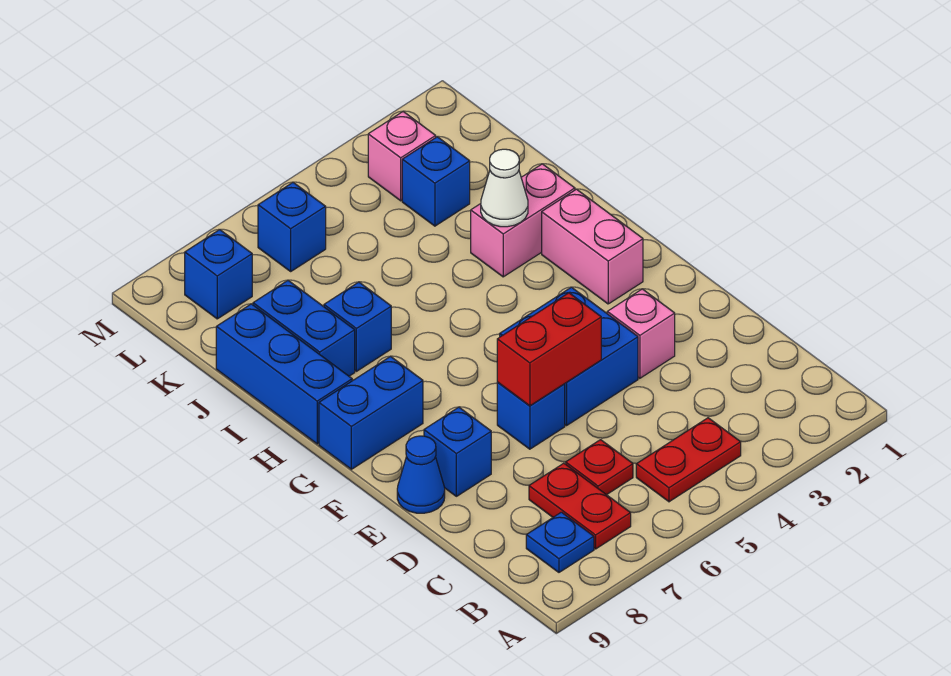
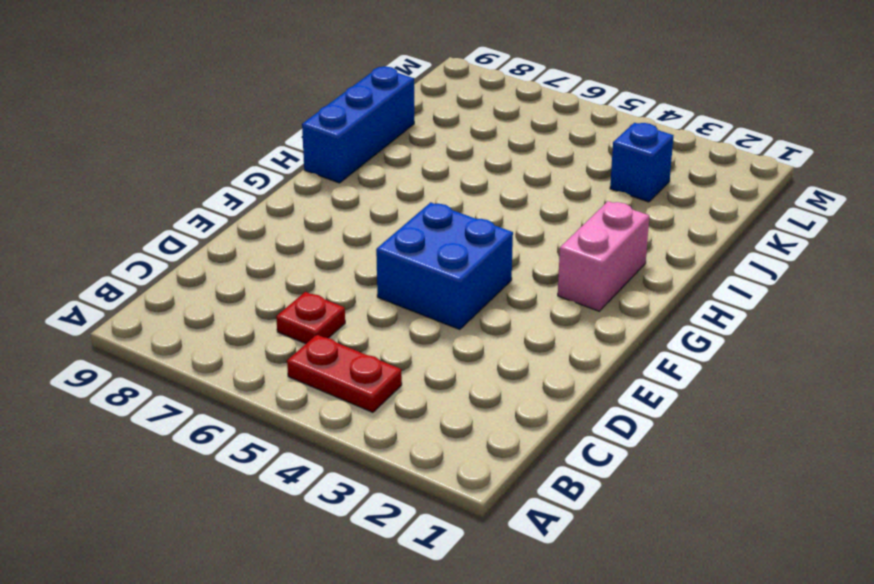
none -> red 1x2 plate [529,463,631,549]
none -> blue 1x1 plate [526,512,594,572]
none -> pink 1x1 brick [607,289,675,378]

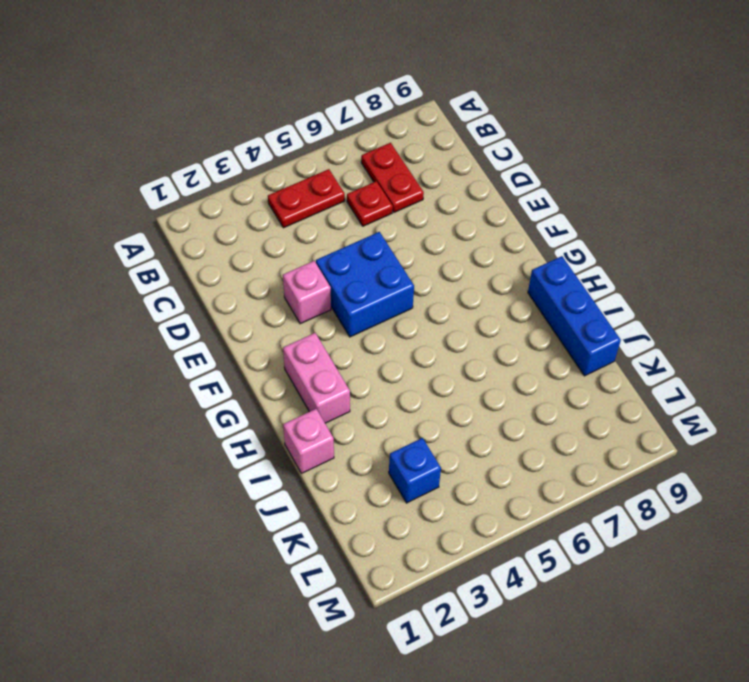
pink 1x1 brick [283,409,334,474] -> pink 1x1 brick moved to [368,112,436,201]
none -> blue 1x1 plate [526,512,594,572]
none -> blue 1x1 brick [497,383,565,449]
none -> blue 1x1 brick [424,407,491,496]

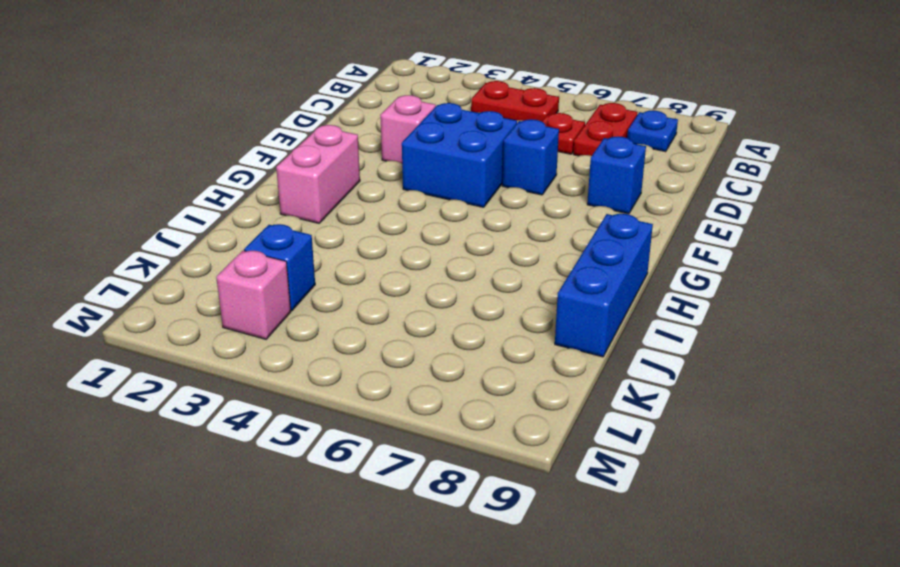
none -> blue 1x1 cone [397,436,445,513]
none -> blue 1x2 brick [319,356,423,469]
none -> pink 1x2 brick [471,164,575,277]

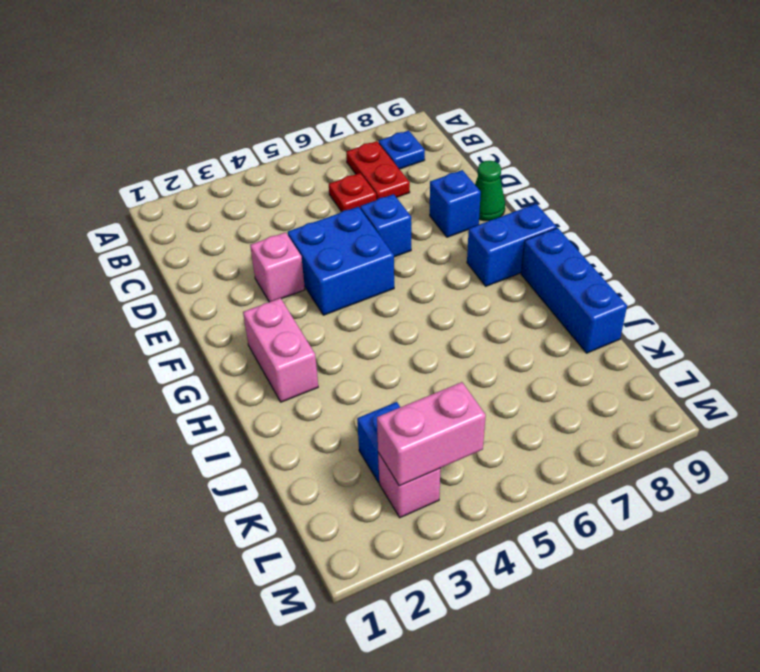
green 1x1 cone [475,161,505,221] -> blue 1x1 cone [397,436,445,513]
pink 1x2 brick [377,382,486,486] -> pink 1x2 brick moved to [471,164,575,277]
none -> red 1x2 plate [636,418,741,502]
none -> blue 1x1 brick [324,282,391,371]
none -> blue 1x2 brick [253,281,355,376]

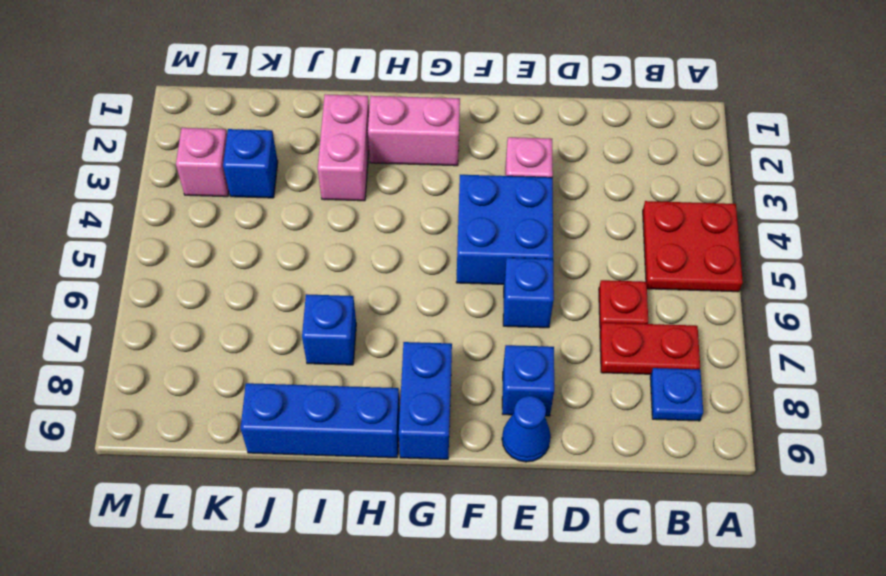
red 2x2 plate [643,201,743,292] -> red 1x2 plate [636,418,741,502]
none -> blue 1x2 brick [253,281,355,376]
none -> blue 1x1 brick [258,183,326,271]
none -> blue 1x1 brick [185,230,252,319]

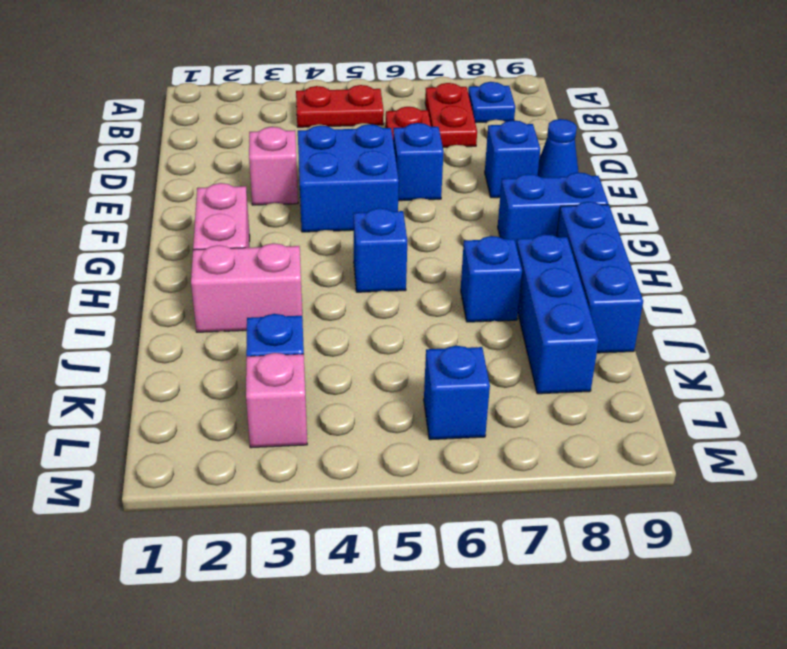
blue 1x1 brick [354,208,407,292] -> blue 1x1 brick moved to [185,230,252,319]
blue 1x3 brick [516,234,599,394] -> blue 1x2 brick [253,281,355,376]
none -> red 1x2 brick [497,293,601,406]
none -> white 1x1 cone [481,149,528,227]

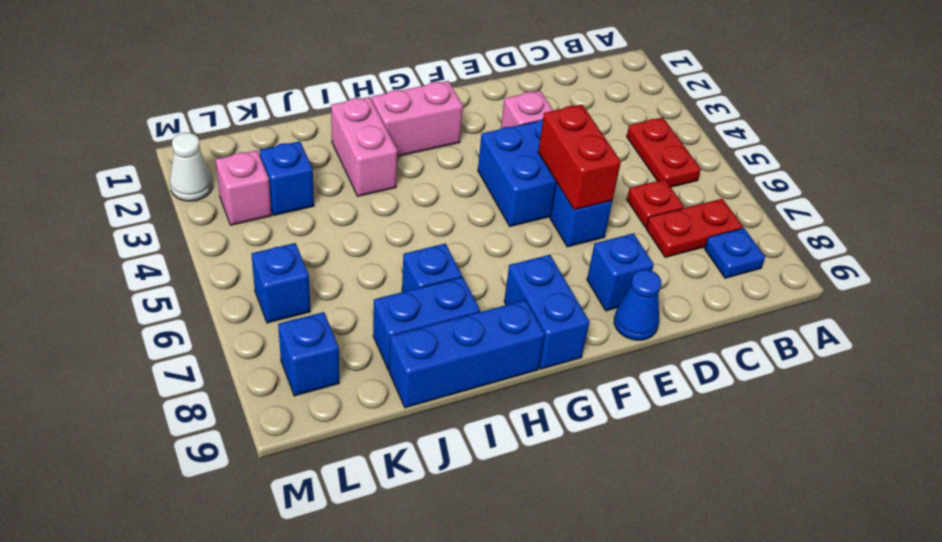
white 1x1 cone [170,133,213,201] -> white 1x1 cone moved to [481,149,528,227]

